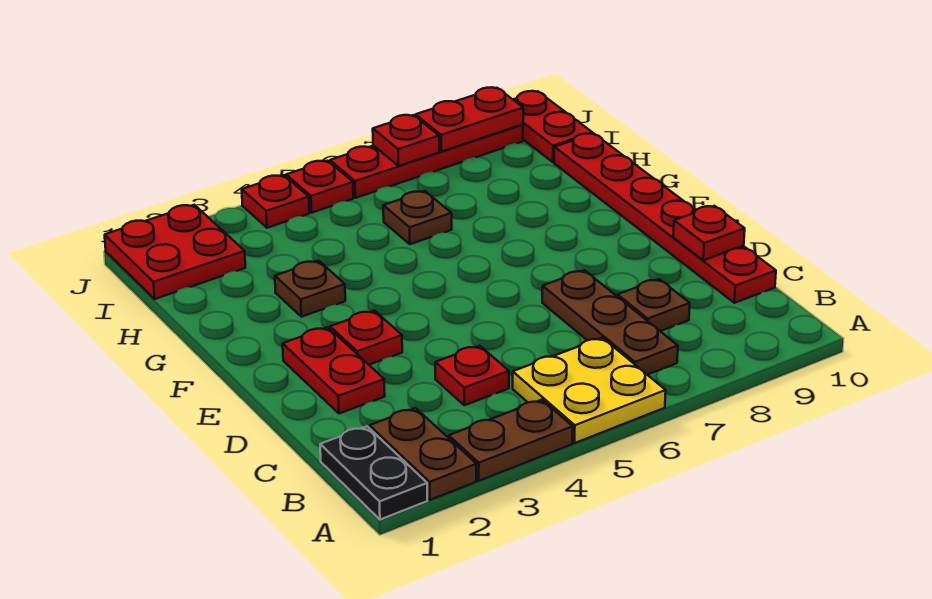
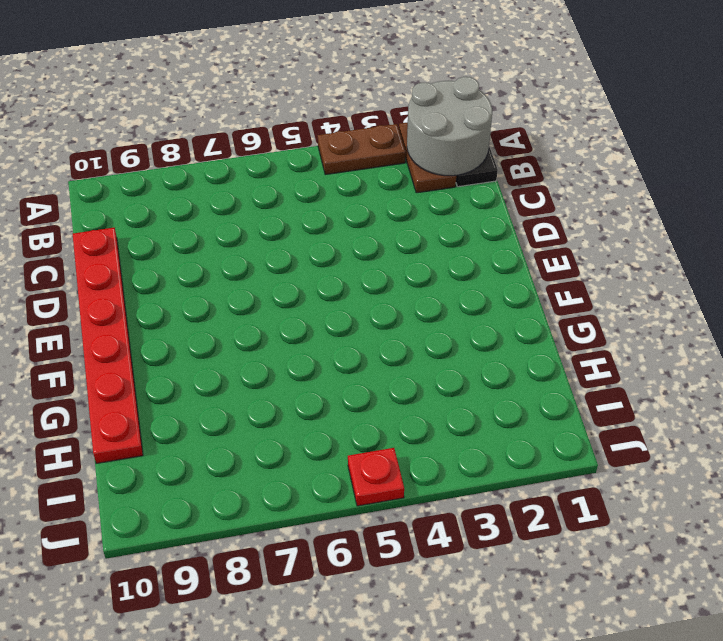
grey 2x2 round brick [407,77,492,176] -> none
none -> yellow 2x2 plate [513,338,666,443]
none -> brown 1x3 plate [542,270,678,375]
none -> red 1x1 plate [435,346,509,405]

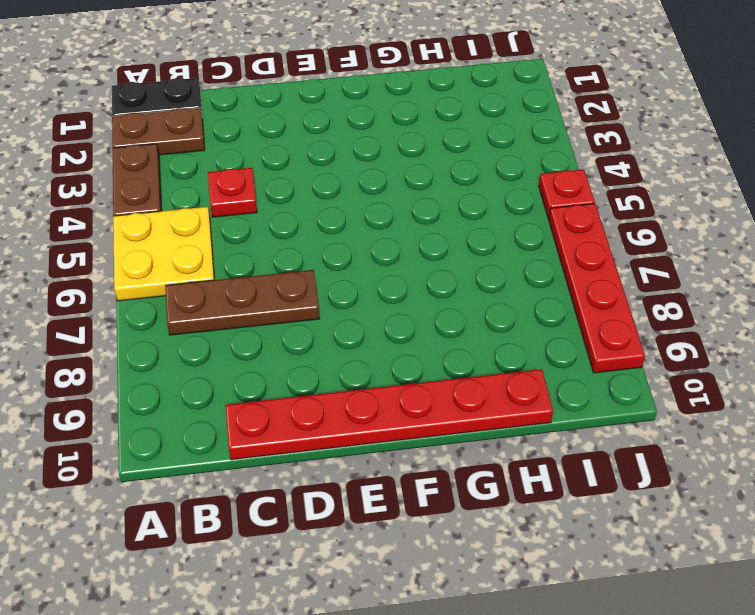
none -> brown 1x1 plate [618,279,690,331]
none -> red 1x2 plate [283,327,385,414]
none -> red 1x1 plate [330,311,402,365]

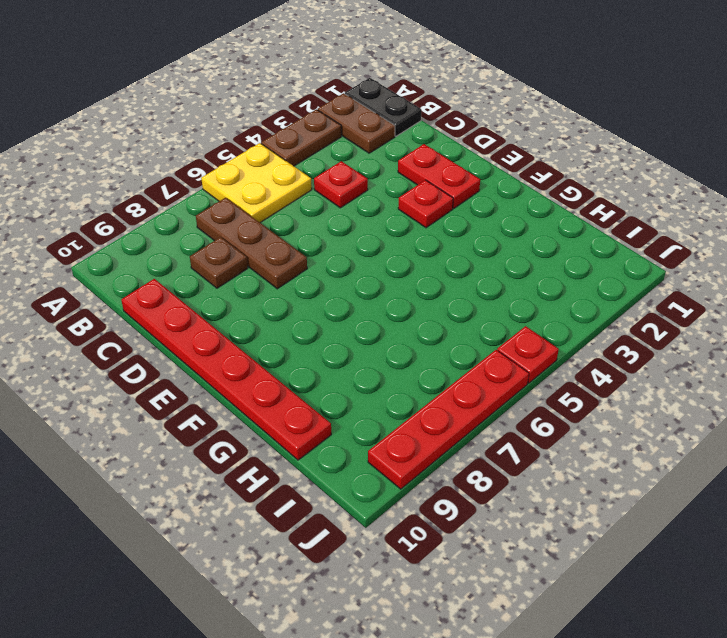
none -> brown 1x1 plate [275,261,345,317]
none -> brown 1x1 plate [383,191,452,244]
none -> red 2x2 plate [105,205,245,299]

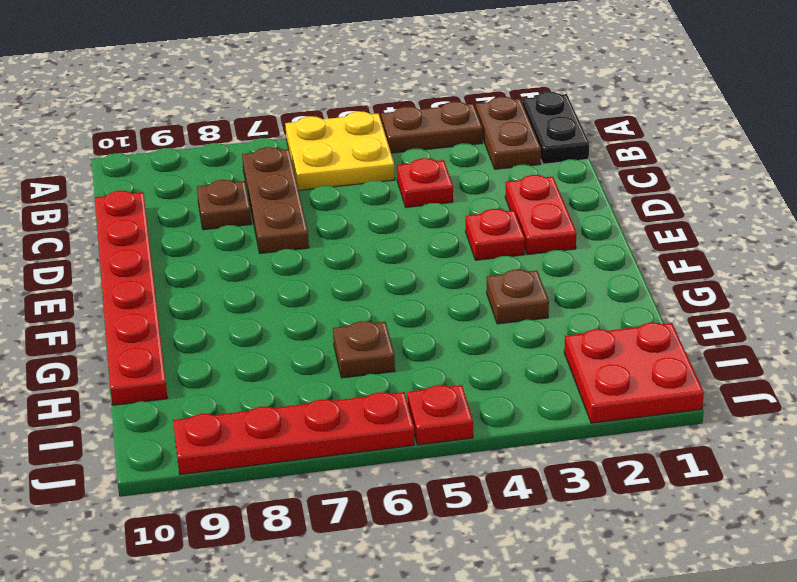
none -> red 1x2 plate [513,91,592,162]
none -> red 1x1 plate [242,175,309,228]
none -> red 1x1 plate [673,206,745,260]

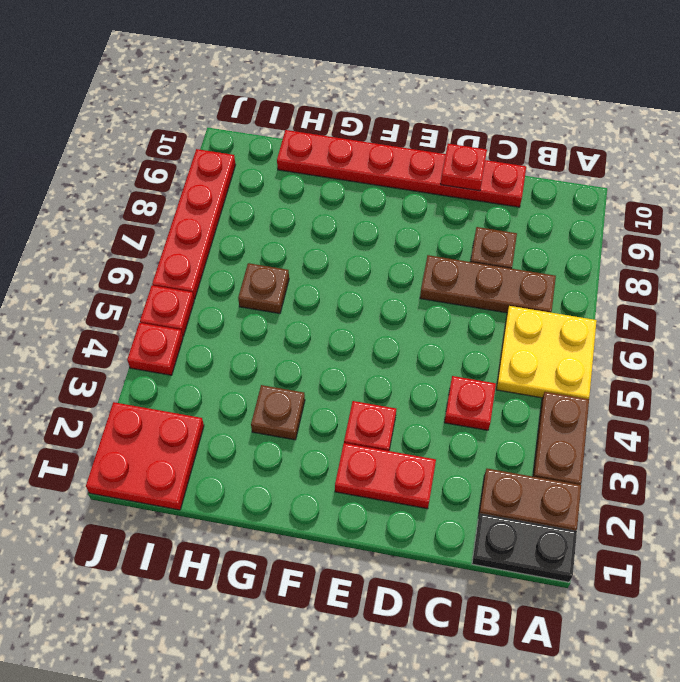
none -> red 1x2 plate [513,91,592,162]
none -> red 1x1 plate [373,115,439,166]
none -> red 1x2 plate [415,87,523,152]

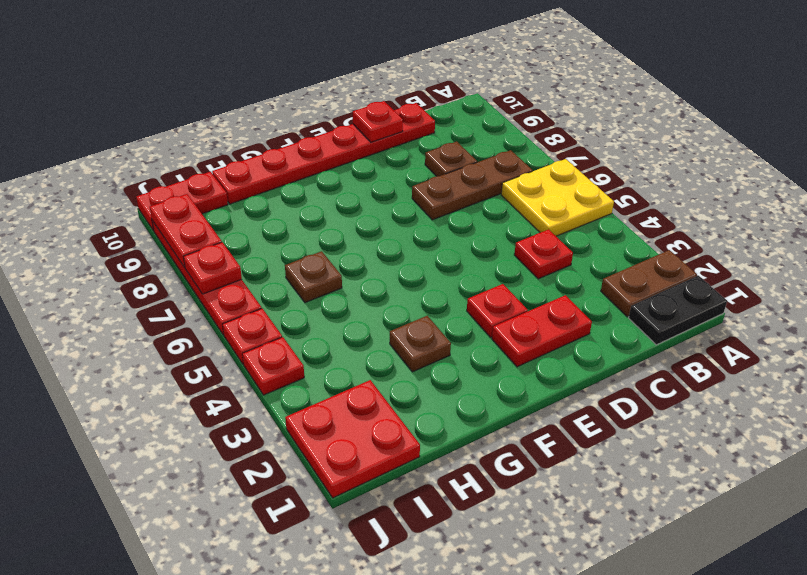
none -> brown 1x2 plate [449,400,573,481]

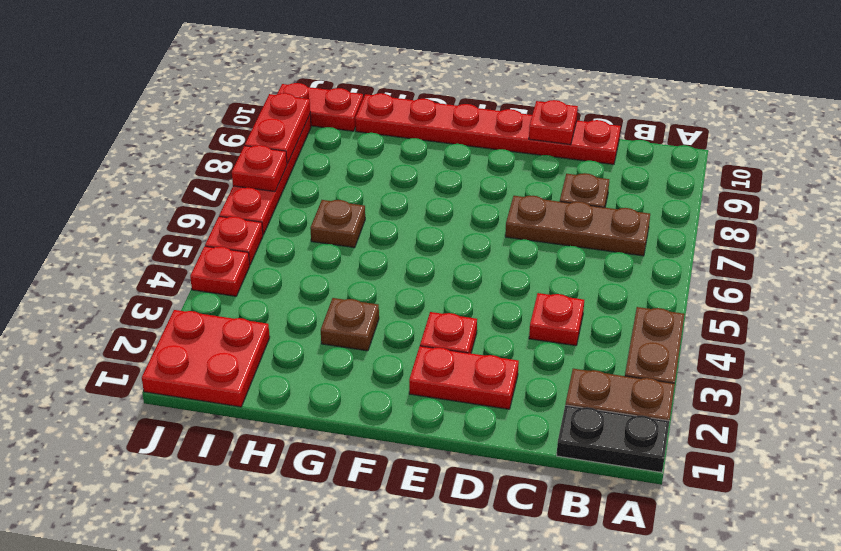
none -> yellow 2x2 plate [513,338,666,443]

